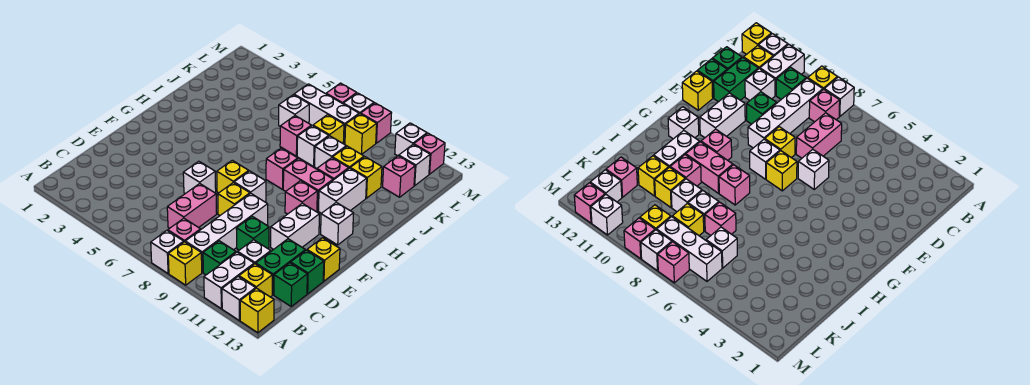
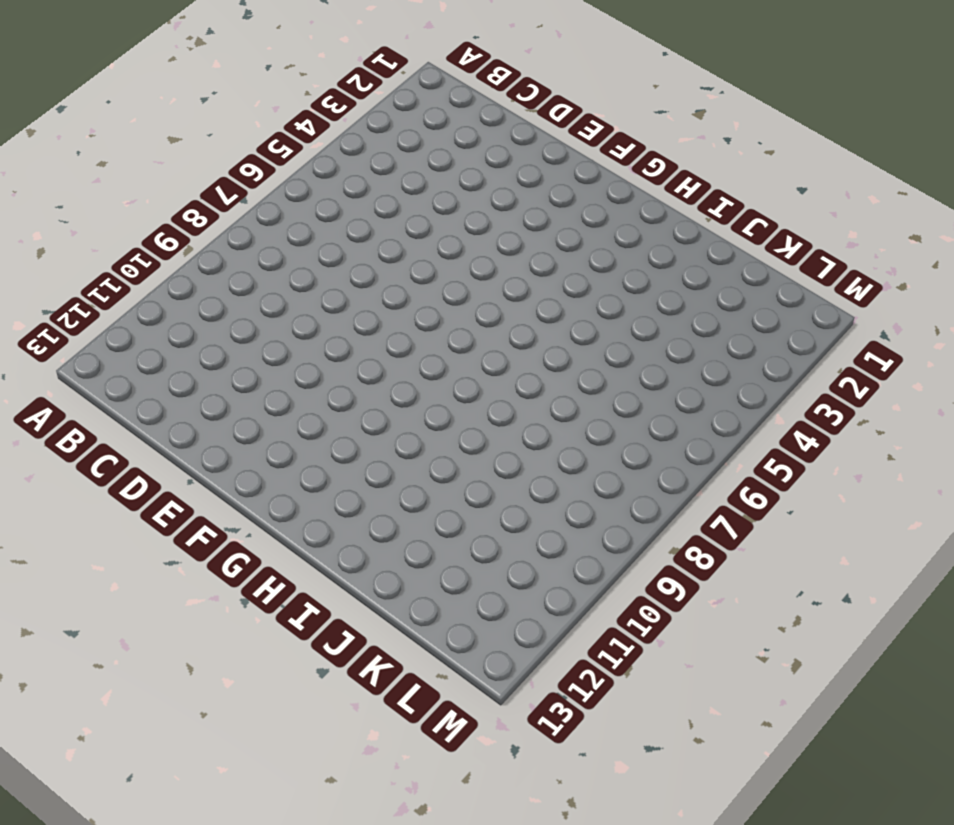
none -> white 1x1 brick [151,231,184,274]
none -> yellow 1x1 brick [168,242,202,285]
none -> white 1x2 brick [204,252,254,309]
none -> white 1x1 brick [222,277,256,321]

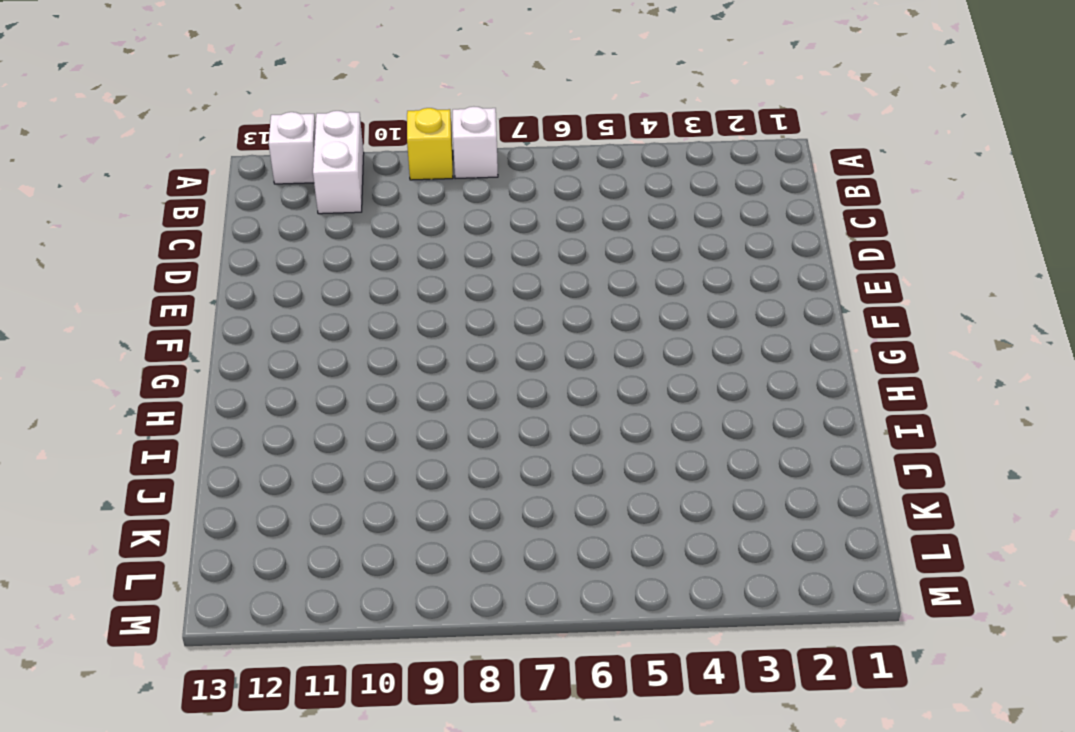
none -> yellow 1x1 brick [240,288,274,333]
none -> pink 1x1 brick [168,218,201,242]
none -> white 1x4 brick [185,193,268,273]
none -> green 1x1 brick [203,241,236,275]

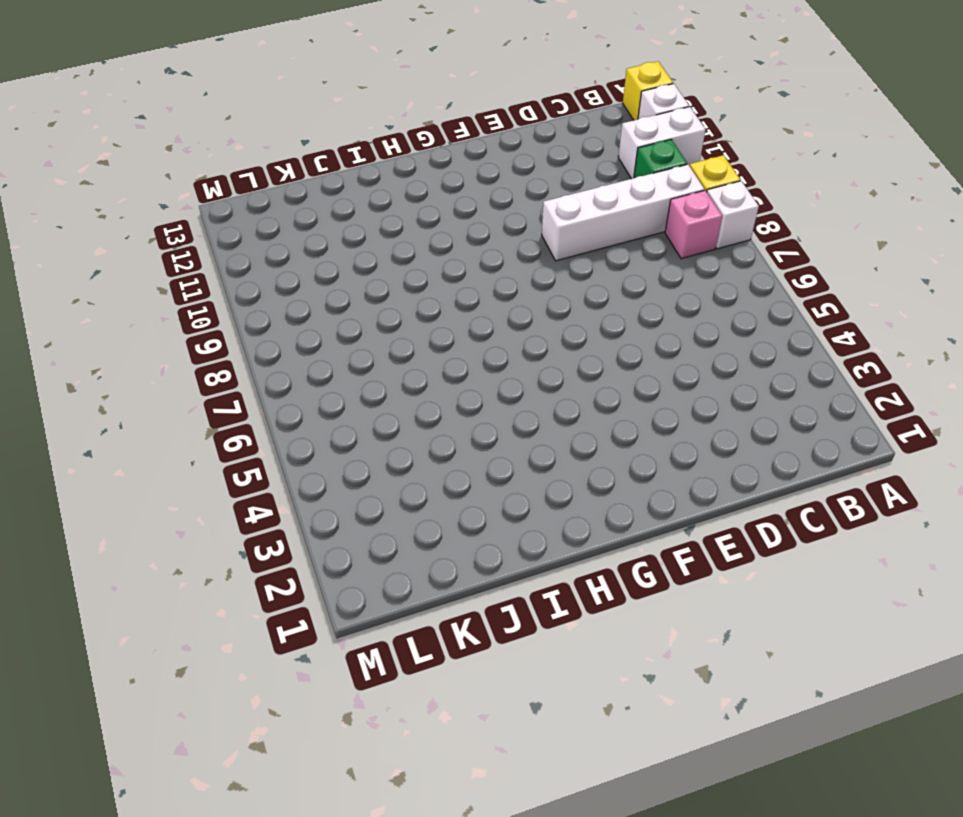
none -> yellow 1x1 brick [239,264,272,297]
none -> pink 1x2 brick [167,184,217,228]
none -> white 1x1 brick [238,240,271,264]
none -> green 1x2 brick [256,239,305,295]

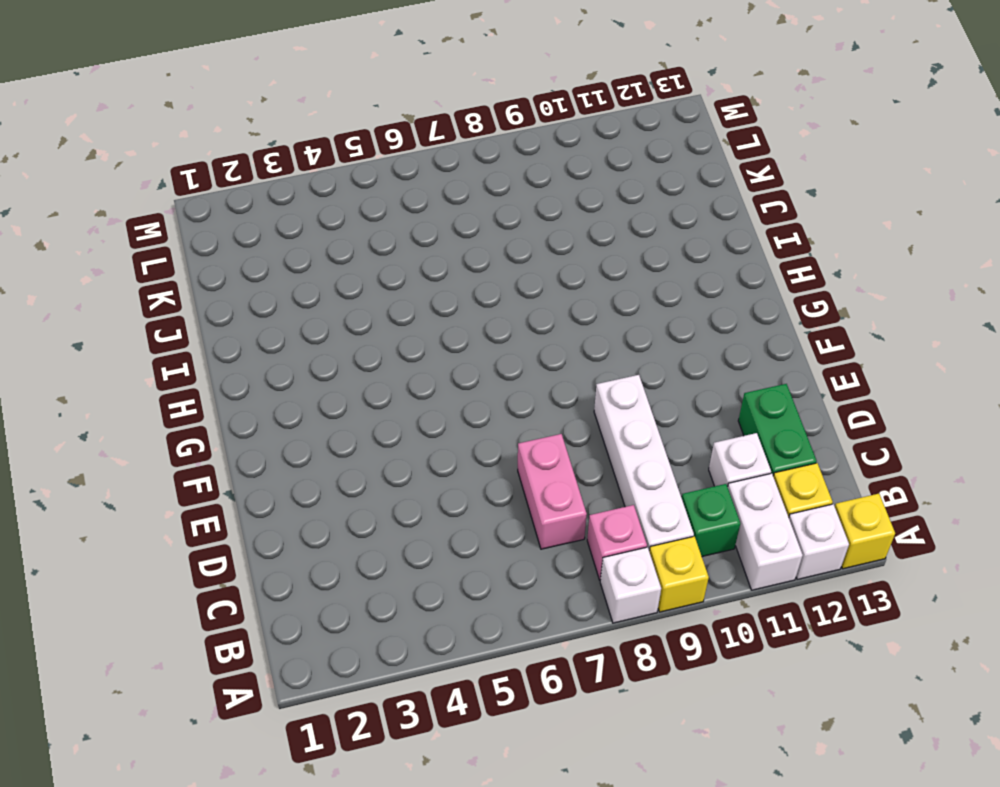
none -> green 1x1 brick [274,263,307,306]
none -> green 1x1 brick [236,216,269,250]
none -> green 1x1 brick [291,250,324,294]
none -> white 1x1 brick [183,161,216,194]

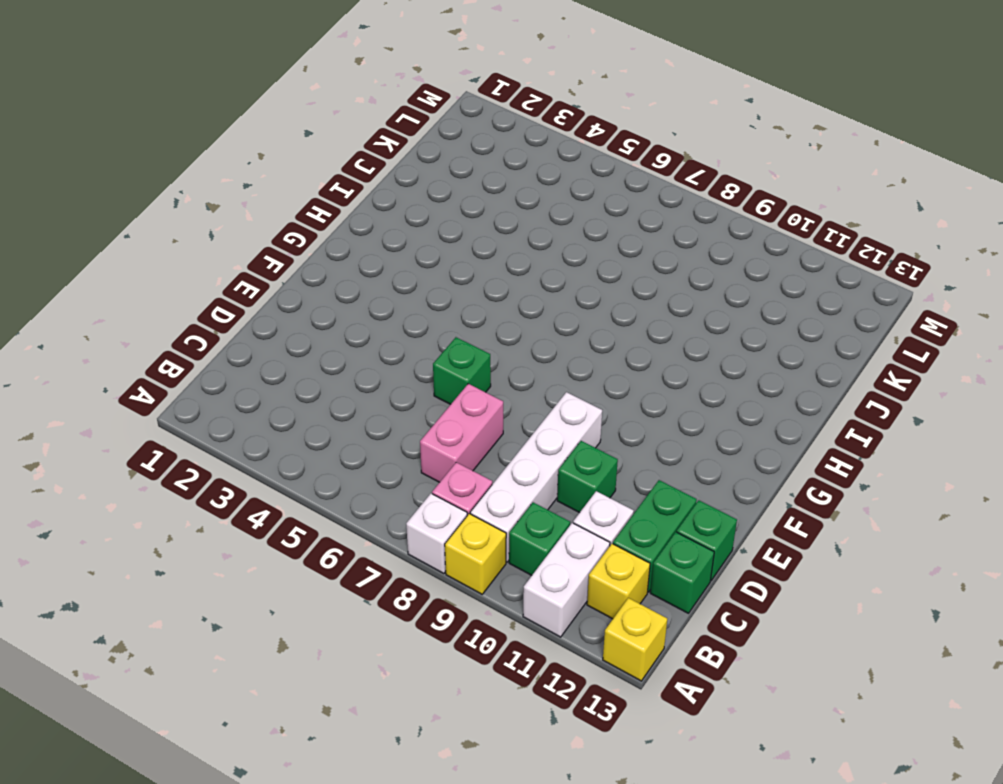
green 1x1 brick [433,337,491,404] -> white 1x1 brick [183,161,216,194]
none -> white 1x1 brick [222,277,256,321]
none -> yellow 1x1 brick [218,183,250,215]
none -> white 1x2 brick [271,203,319,249]
none -> yellow 1x1 brick [307,238,340,281]

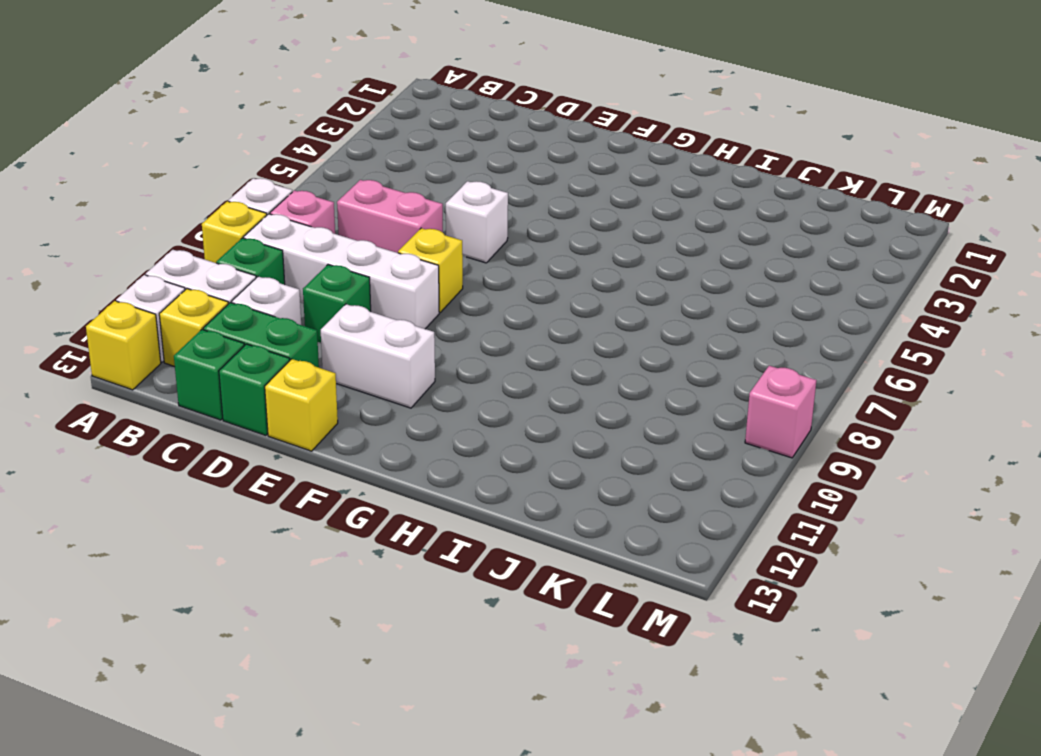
none -> yellow 1x1 brick [217,160,249,193]
none -> white 1x1 brick [234,171,266,202]
none -> pink 1x1 brick [285,181,317,214]
none -> white 1x1 brick [321,202,353,245]

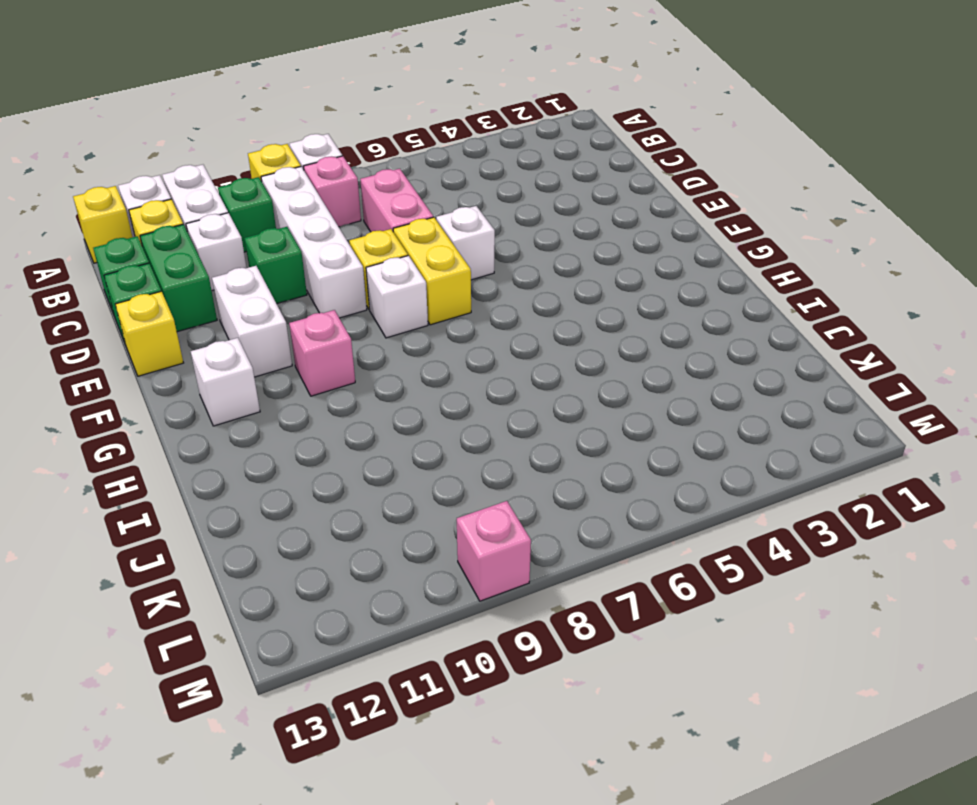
yellow 1x2 brick [393,217,471,325] -> yellow 1x1 brick [217,160,249,193]
none -> pink 1x1 brick [266,148,298,189]
none -> pink 1x2 brick [283,159,333,211]
none -> white 1x2 brick [319,168,367,213]
none -> pink 1x1 brick [317,158,349,180]

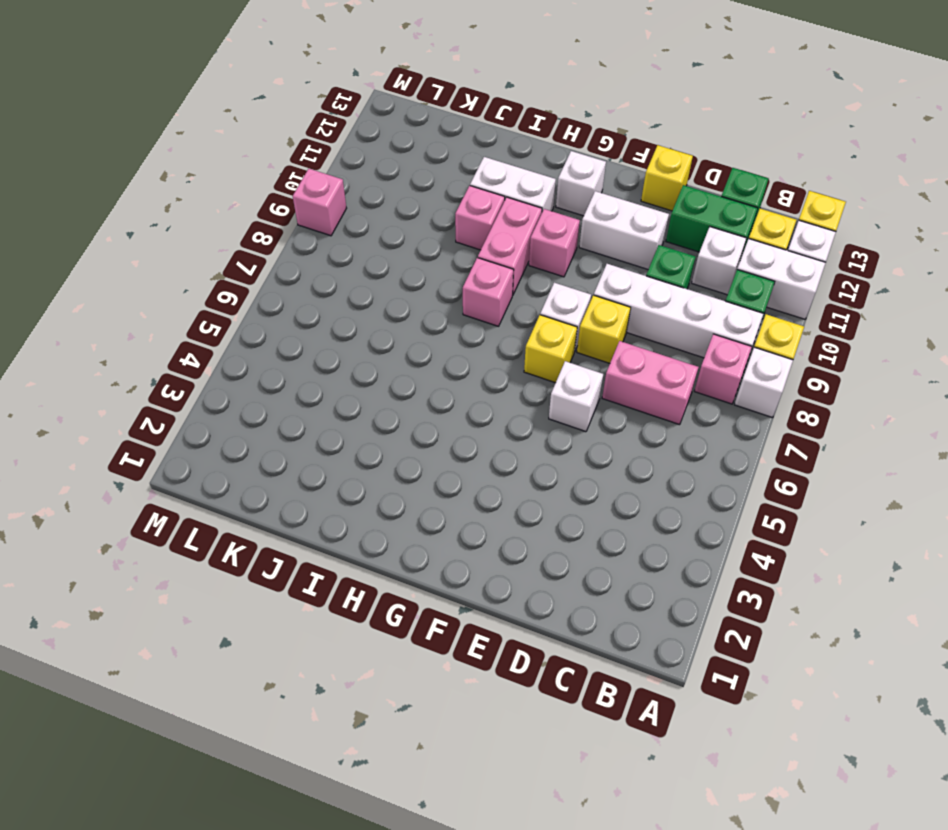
none -> green 1x1 brick [291,250,324,294]
none -> pink 1x1 brick [280,116,311,156]
none -> white 1x1 brick [297,126,329,166]
none -> white 1x1 brick [315,136,346,168]

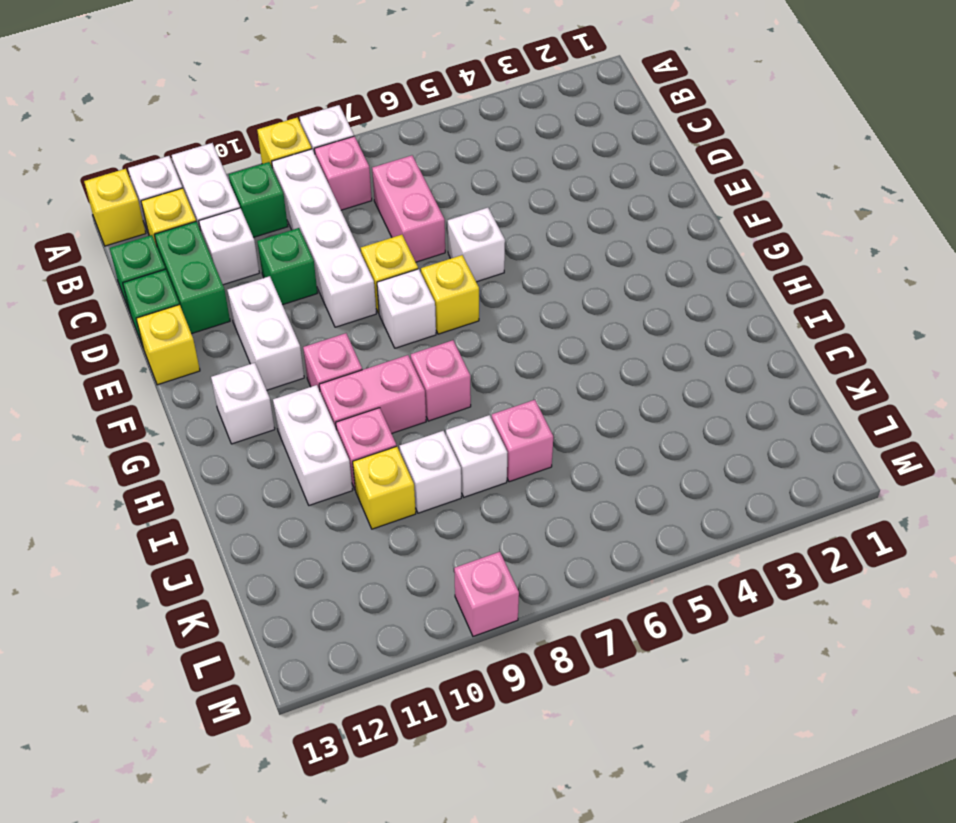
none -> yellow 1x1 brick [350,157,382,198]
none -> white 1x1 brick [279,95,309,126]
none -> yellow 1x1 brick [313,115,344,143]
none -> pink 1x1 brick [383,156,415,197]

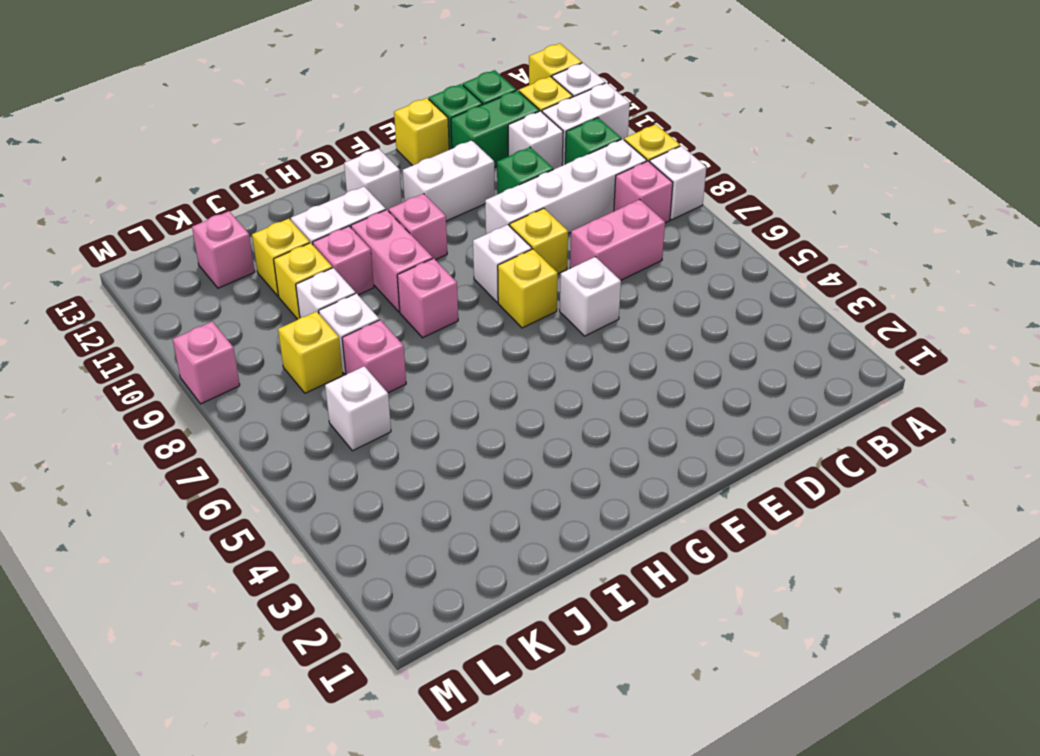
none -> white 1x3 brick [294,84,359,144]
none -> yellow 1x1 brick [345,114,377,154]
none -> white 1x1 brick [399,144,430,186]
none -> pink 1x1 brick [326,83,357,103]

